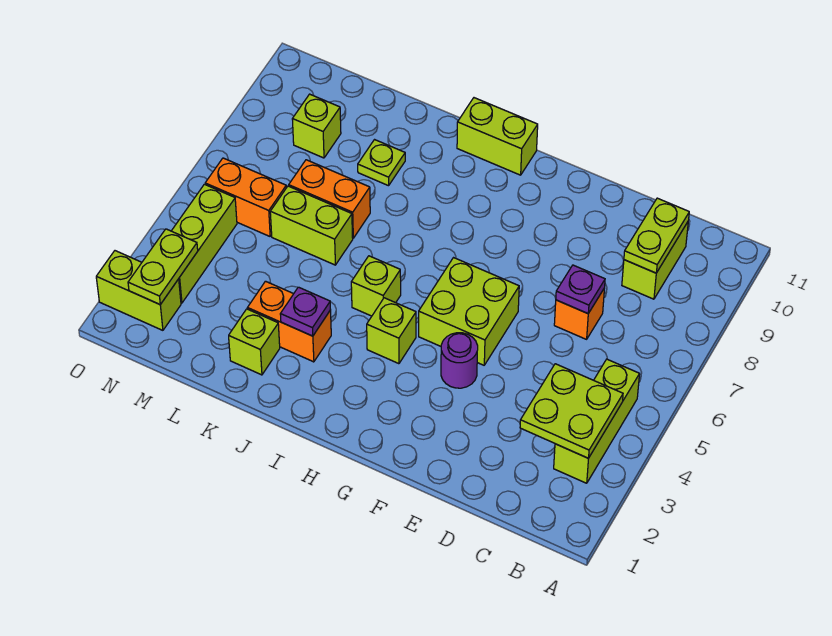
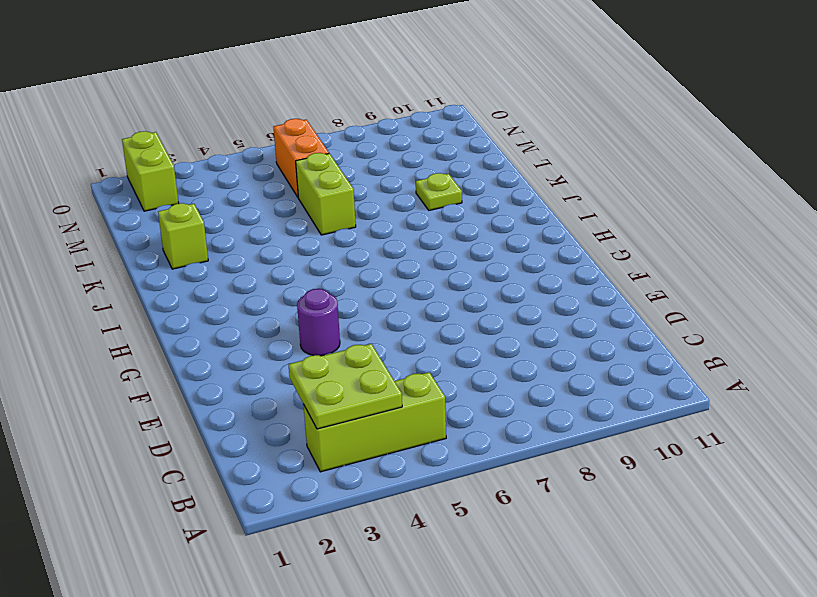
none -> lime 1x2 brick [622,222,688,299]
none -> orange 1x1 brick [554,288,605,339]
none -> lime 2x2 brick [419,258,519,365]

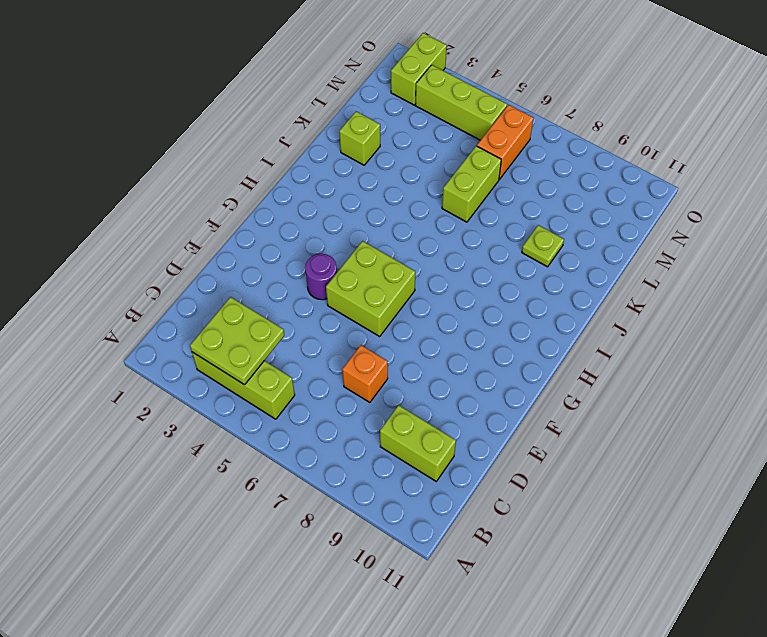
none -> lime 1x1 brick [367,298,416,364]
none -> lime 1x2 brick [457,98,538,175]
none -> lime 1x1 brick [351,256,401,316]

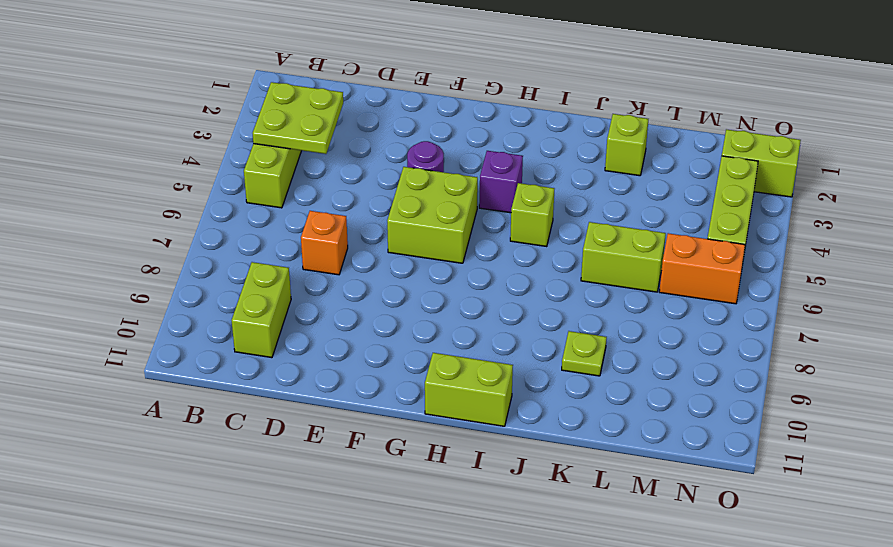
purple 1x1 brick [479,151,523,213] -> lime 1x1 brick [367,298,416,364]
none -> orange 1x2 brick [248,281,331,362]
none -> orange 1x2 brick [289,160,370,238]
none -> lime 1x1 brick [292,94,341,158]

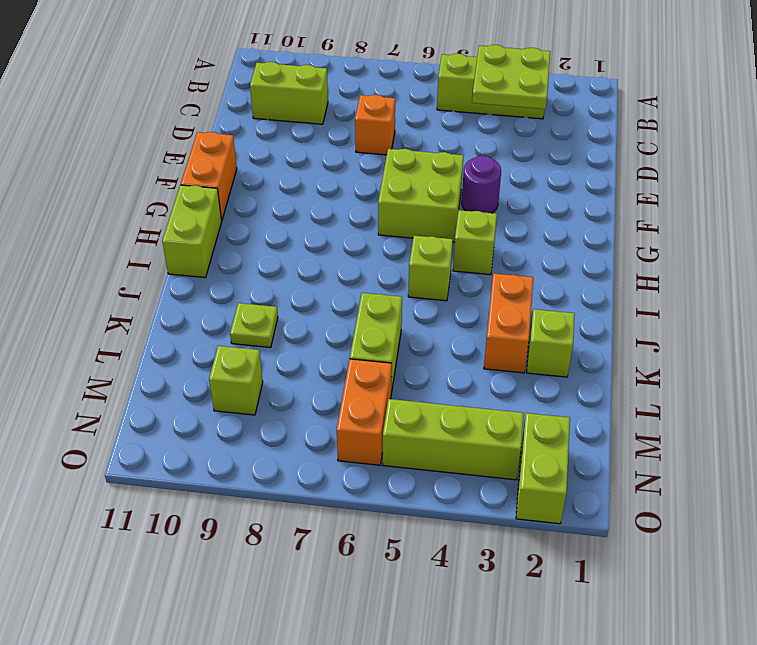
orange 1x2 brick [181,132,237,220] -> orange 1x2 brick moved to [289,160,370,238]
none -> lime 1x2 plate [624,198,689,273]
none -> purple 1x1 plate [556,265,605,313]
none -> purple 1x1 plate [280,287,330,336]

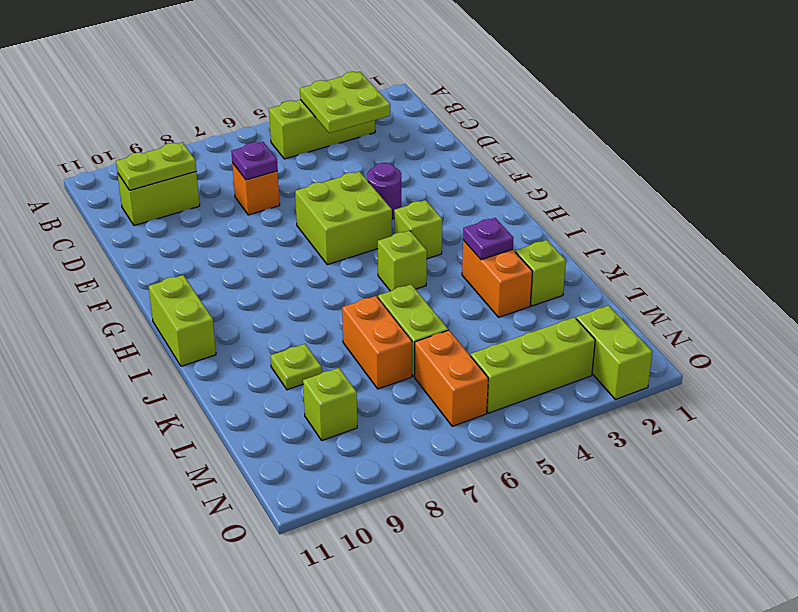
none -> lime 1x2 plate [128,229,198,304]

